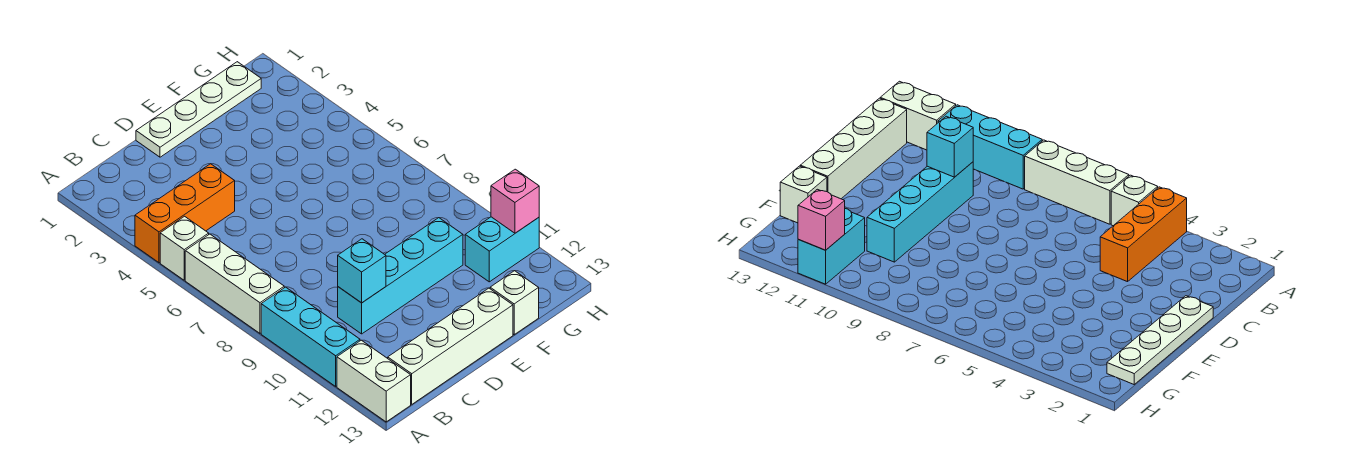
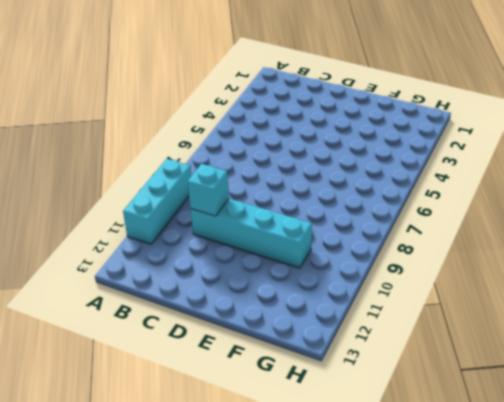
none -> orange 1x3 brick [135,164,235,263]
none -> white 1x1 brick [160,216,209,280]
none -> white 1x3 brick [185,234,284,333]

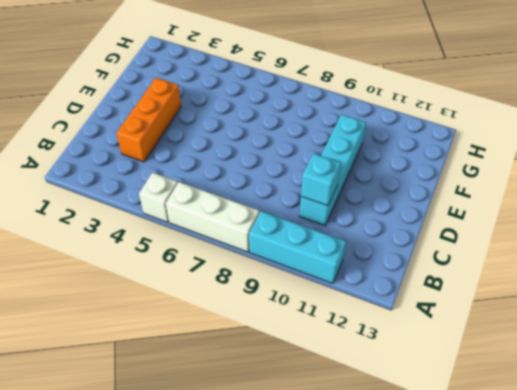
orange 1x3 brick [116,78,181,162] -> orange 1x3 brick moved to [135,164,235,263]
none -> white 1x2 brick [337,340,411,422]
none -> white 1x4 brick [388,288,513,404]
none -> white 1x4 plate [136,62,261,157]

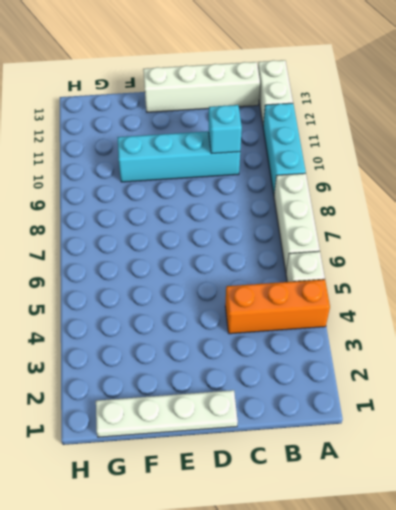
none -> white 1x1 brick [490,271,539,335]
none -> cyan 1x2 brick [465,217,539,282]
none -> pink 1x1 brick [491,169,539,233]

